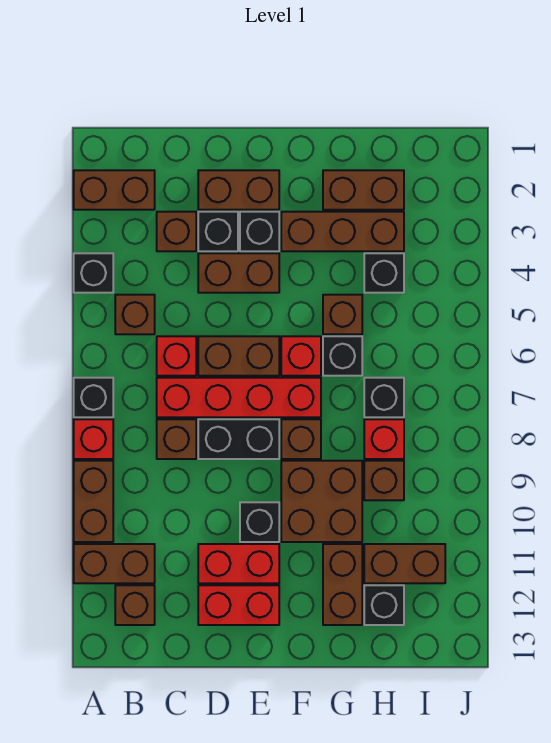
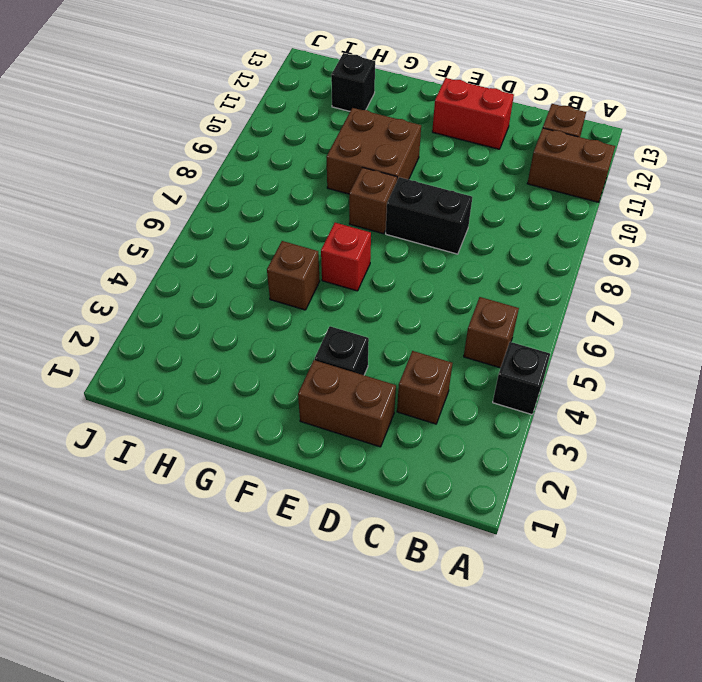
none -> brown 1x2 brick [74,170,155,210]
none -> black 1x1 brick [74,378,113,417]
none -> red 1x1 brick [74,419,113,459]
none -> brown 1x2 brick [74,461,113,542]

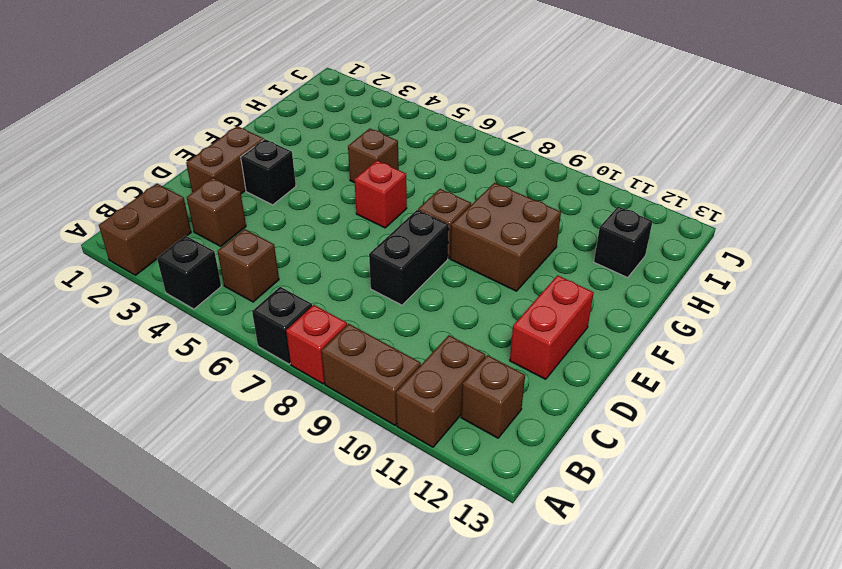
none -> red 1x1 brick [157,336,196,376]
none -> red 1x4 brick [157,378,321,417]
none -> brown 1x1 brick [157,419,196,459]
none -> black 1x1 brick [198,212,238,251]

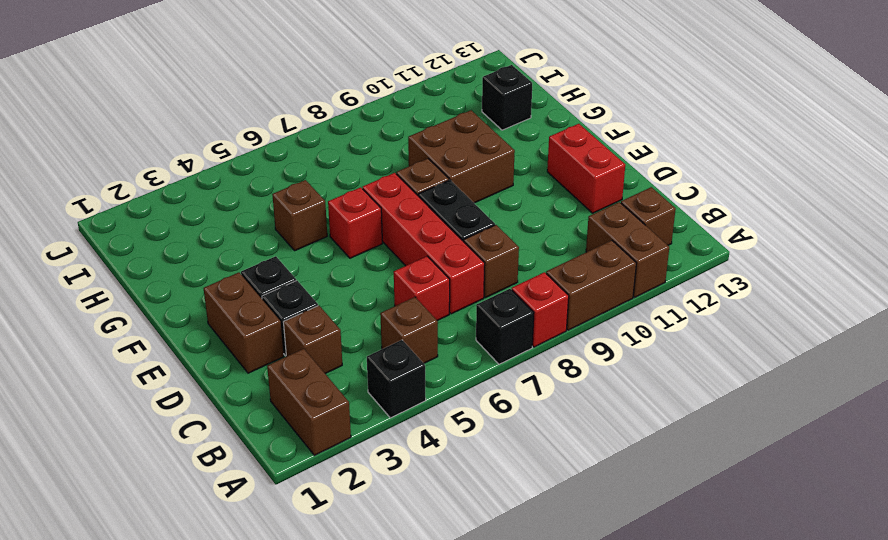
none -> brown 1x2 brick [198,253,279,293]
none -> brown 1x2 brick [198,336,279,376]
none -> red 1x2 brick [198,544,279,583]
none -> black 1x1 brick [240,502,279,542]

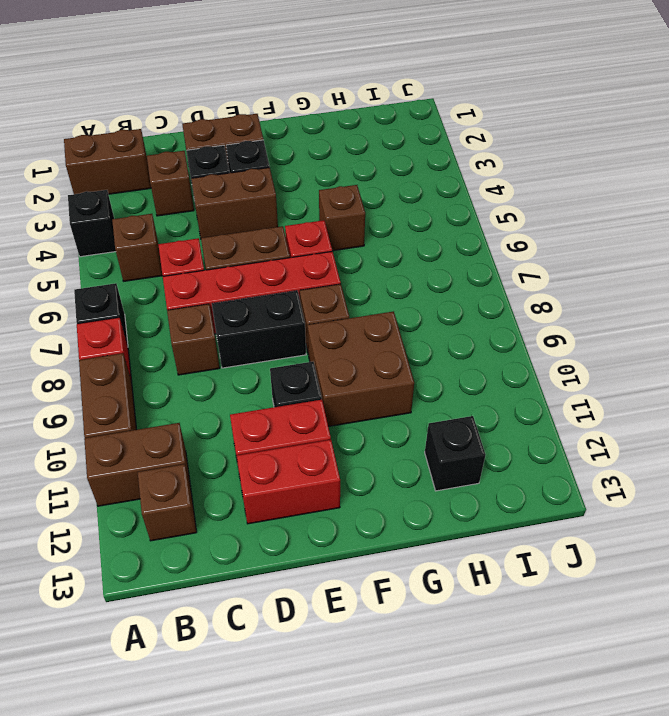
none -> brown 1x3 brick [281,212,404,251]
none -> brown 1x2 brick [323,170,404,210]
none -> black 1x1 brick [323,336,362,376]
none -> brown 1x2 brick [323,544,362,625]

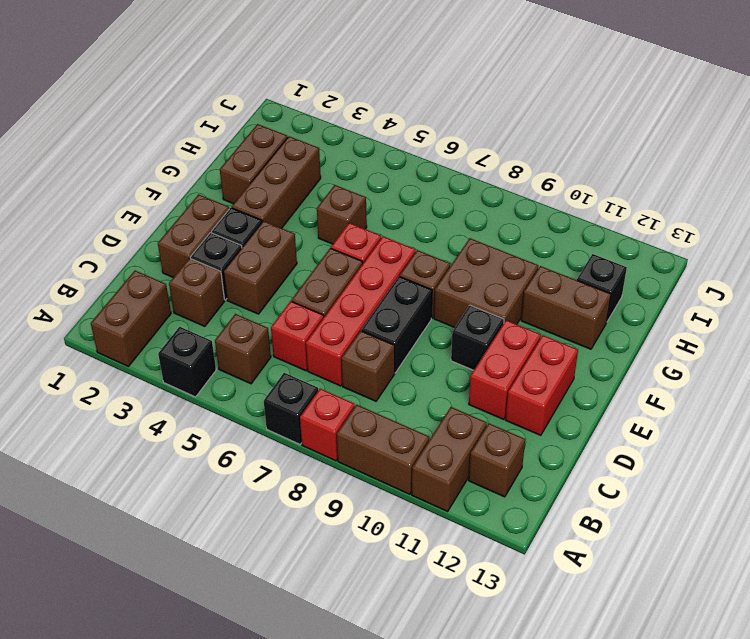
none -> black 1x1 brick [323,336,362,376]
none -> black 1x1 brick [364,253,404,293]
none -> black 1x1 brick [364,378,404,417]
none -> red 1x1 brick [364,419,404,459]

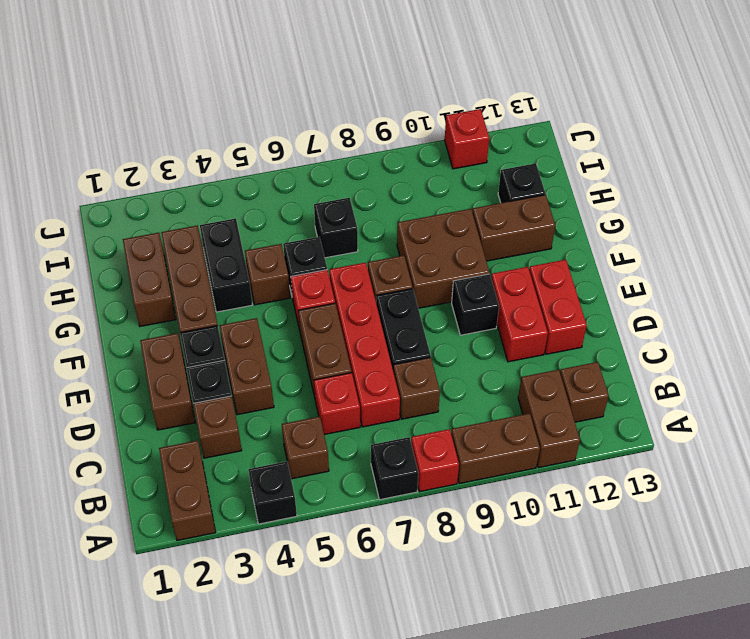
black 1x2 brick [200,218,252,312] -> black 1x1 brick [364,253,404,293]
red 1x1 brick [445,109,489,169] -> red 1x1 brick moved to [364,419,404,459]
none -> brown 1x1 brick [364,461,404,500]
none -> brown 1x2 brick [364,544,445,583]

